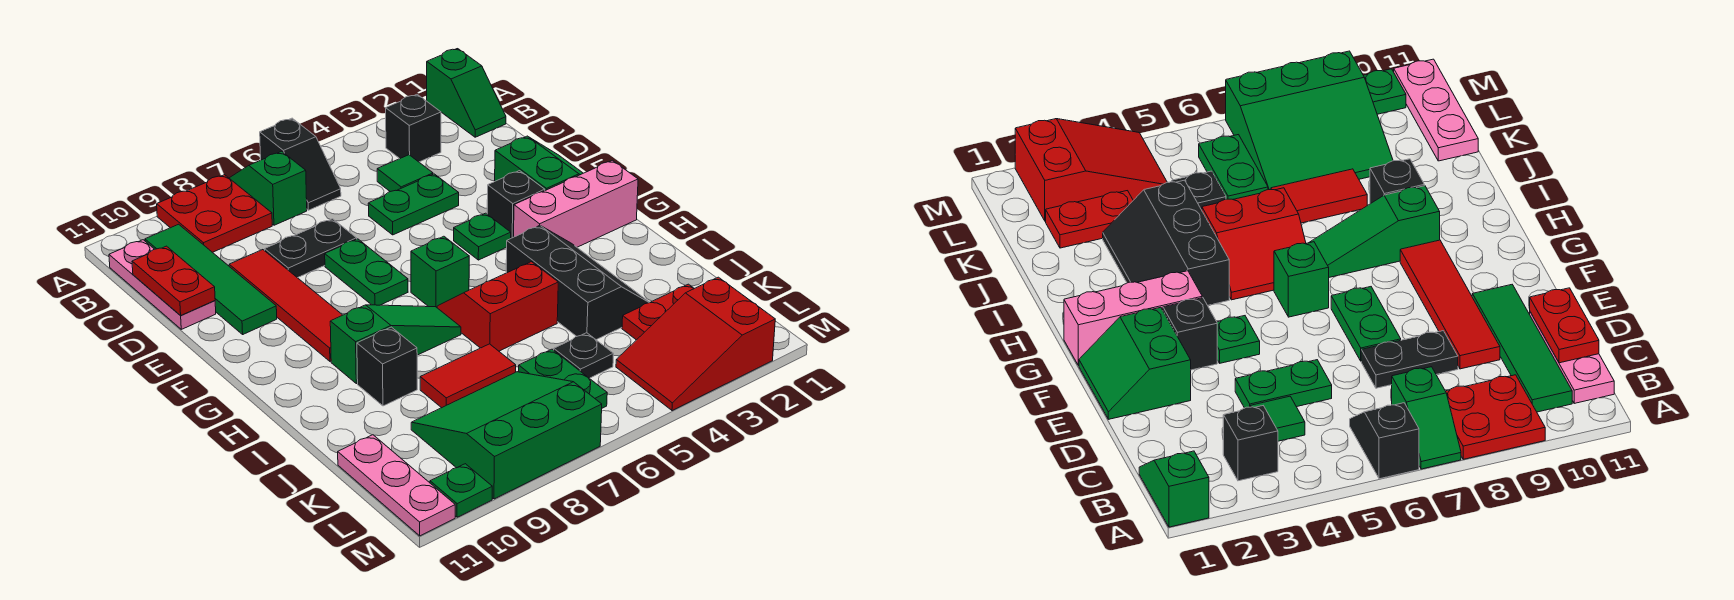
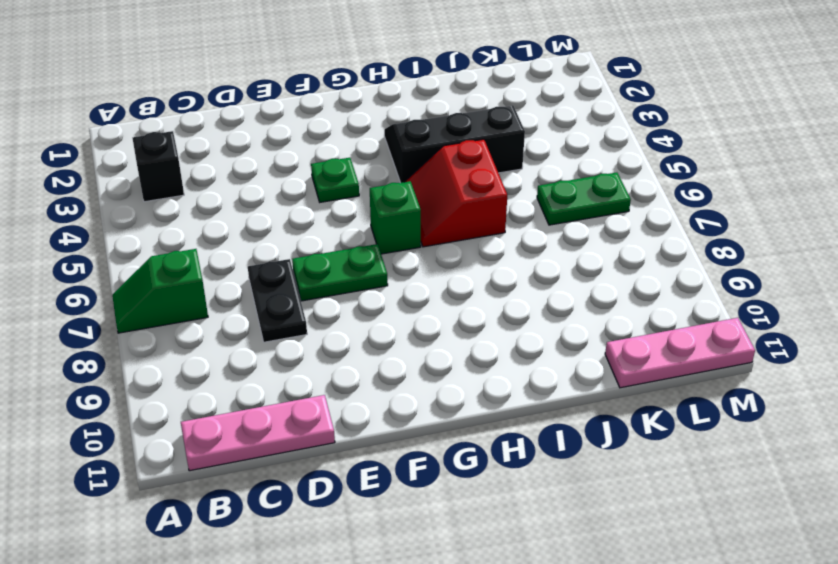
none -> green 1x2 slope [427,49,506,137]
none -> black 1x2 slope [260,118,341,210]
none -> red 2x2 plate [157,175,272,252]
none -> green 1x4 tile [145,224,277,334]

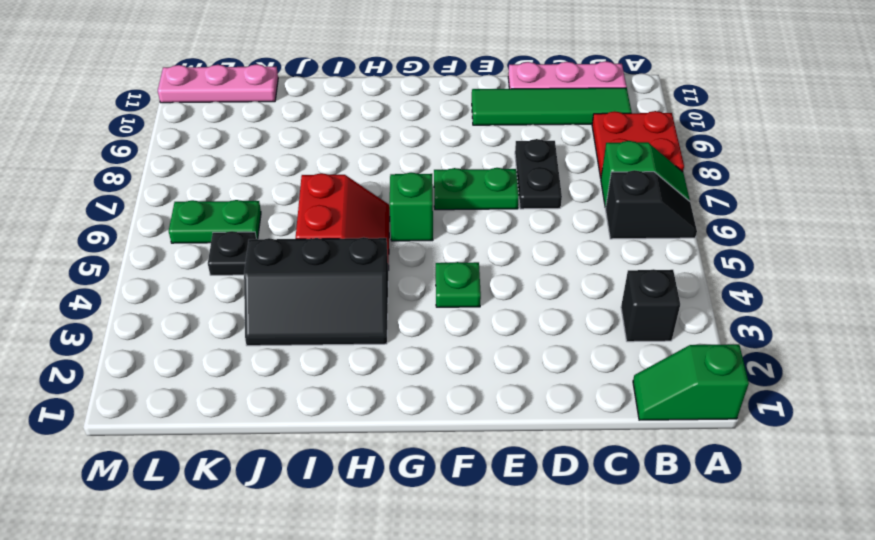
black 1x2 slope [606,170,697,239] -> black 1x2 slope turned to [260,118,341,210]
none -> green 1x1 tile [377,155,433,192]
none -> green 1x2 plate [368,174,459,235]
none -> red 1x4 tile [229,250,342,361]
none -> green 2x2 slope [495,136,583,190]

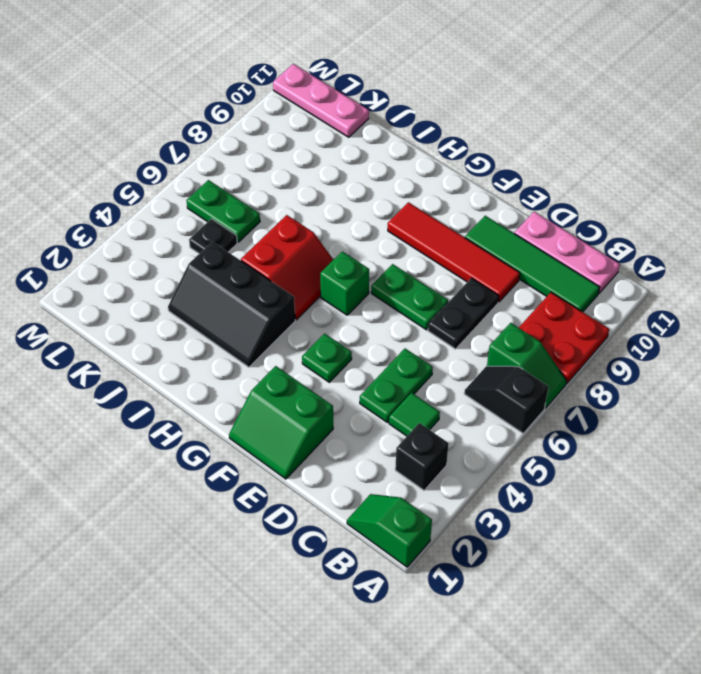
none -> black 1x1 brick [487,171,545,238]
none -> pink 1x3 brick [514,160,638,247]
none -> green 1x3 slope [330,305,461,384]
none -> black 1x1 brick [357,327,417,406]

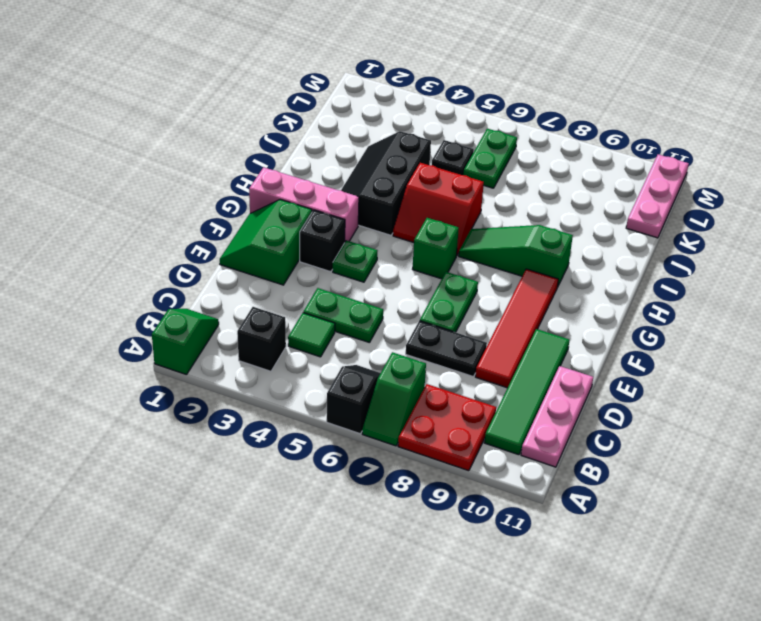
none -> black 1x1 brick [357,327,417,406]
none -> red 1x2 tile [420,344,516,408]
none -> red 1x2 plate [622,284,694,340]
none -> green 3x3 slope [411,372,602,499]

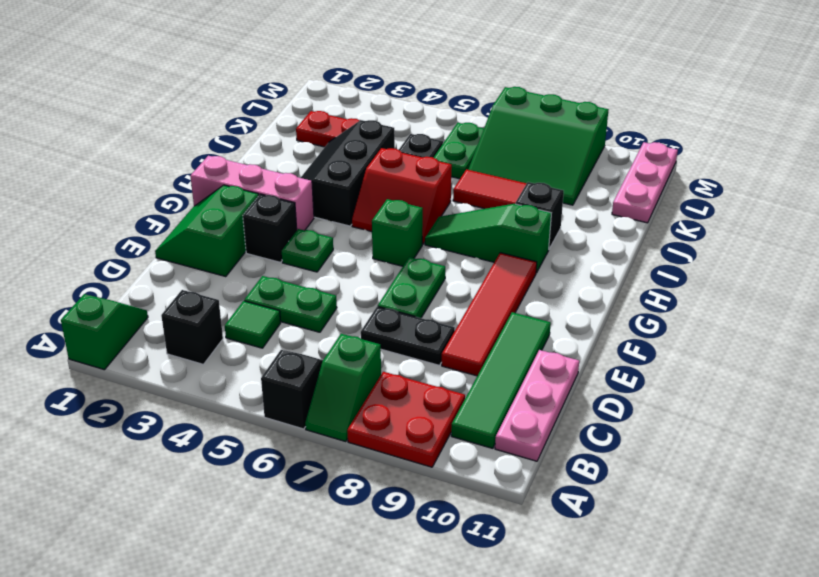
none -> red 2x3 slope [616,277,775,411]
none -> green 1x1 plate [430,464,492,517]
none -> red 1x2 plate [132,246,215,316]

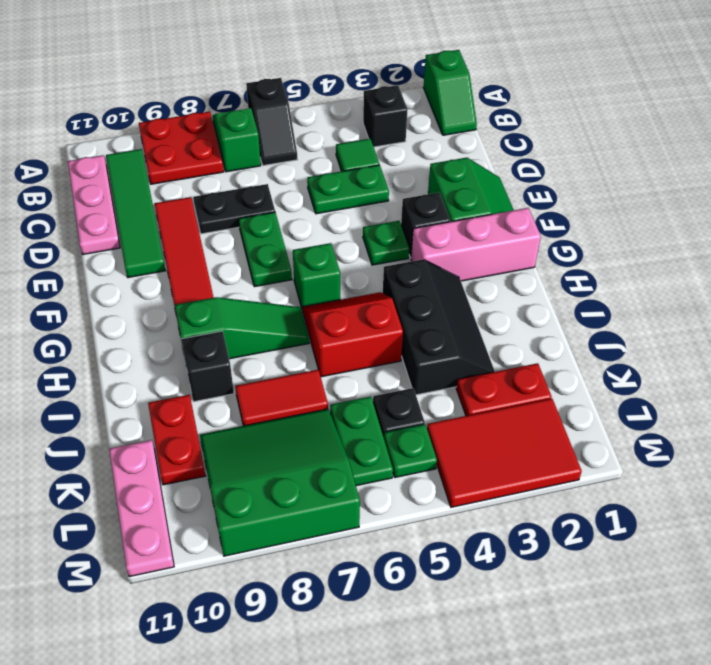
red 1x2 plate [148,395,205,485] -> red 1x2 plate moved to [132,246,215,316]
red 2x3 tile [427,398,582,507] -> red 2x3 slope [616,277,775,411]
green 1x1 plate [384,424,437,477] -> green 1x1 plate moved to [430,464,492,517]

